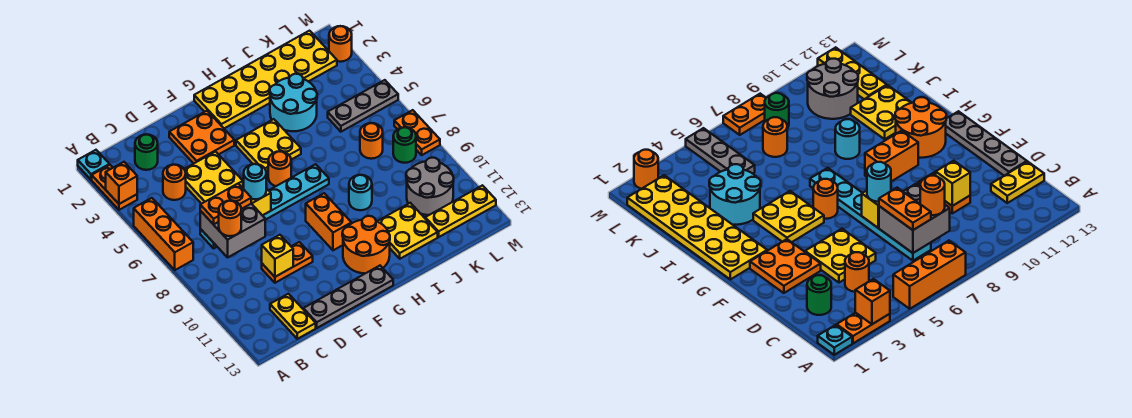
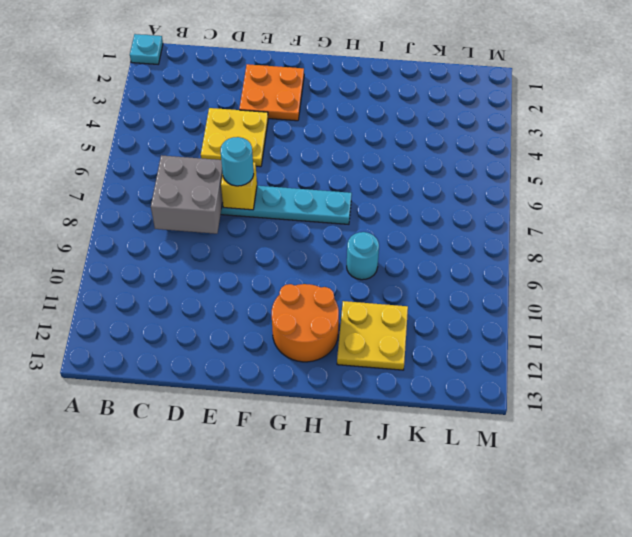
none -> orange 1x2 plate [92,165,137,210]
none -> orange 1x3 brick [134,198,193,270]
none -> green 1x1 round brick [135,134,158,170]
none -> orange 1x1 round brick [163,165,186,200]

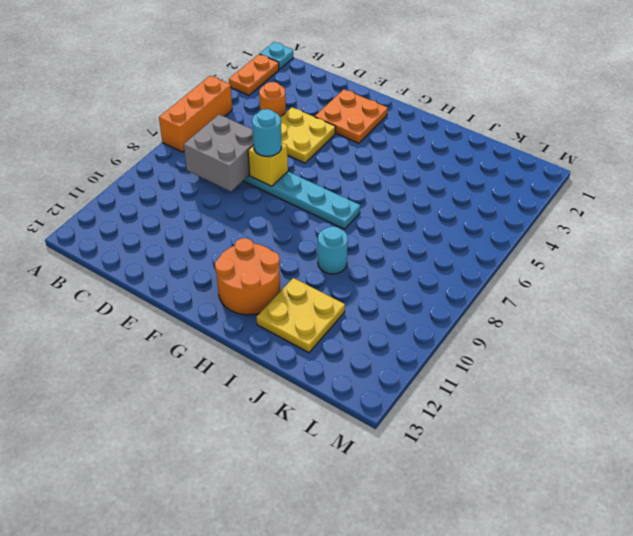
none -> green 1x1 round brick [135,134,158,170]
none -> yellow 1x2 plate [270,294,316,339]
none -> orange 1x2 plate [262,242,313,283]
none -> grey 1x4 plate [303,266,393,328]

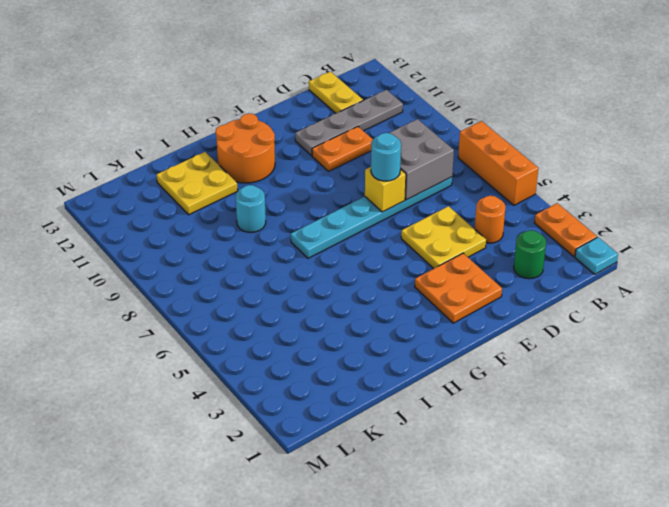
grey 1x4 plate [295,90,403,156] -> grey 1x4 plate moved to [303,266,393,328]
none -> yellow 2x6 plate [194,31,337,128]
none -> yellow 2x2 plate [236,119,301,174]
none -> orange 1x1 round brick [268,151,291,186]
none -> orange 1x2 brick [306,193,352,250]

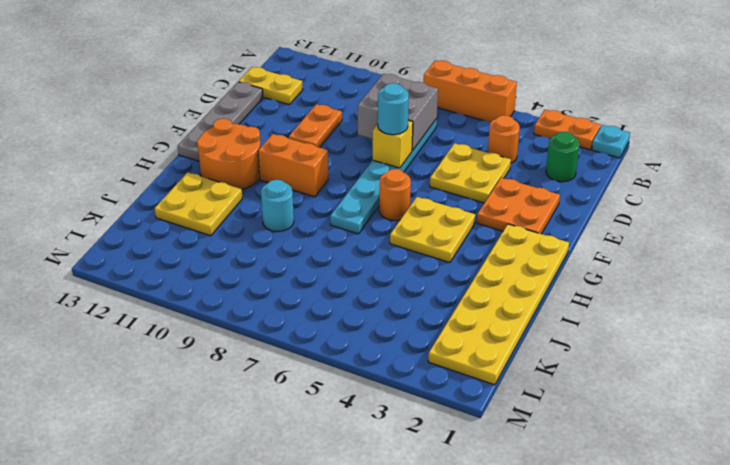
none -> cyan 2x2 round brick [270,74,317,131]
none -> grey 1x3 plate [328,80,398,132]
none -> orange 1x1 round brick [360,123,383,159]
none -> grey 2x2 round brick [406,158,454,215]

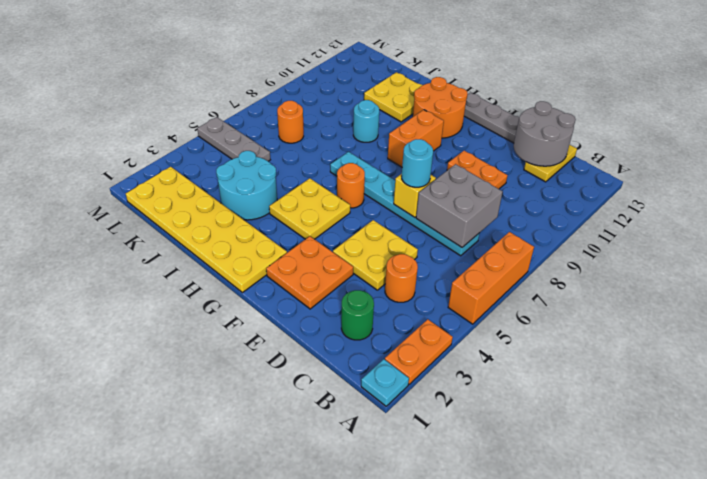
grey 2x2 round brick [514,101,576,166] -> grey 2x2 round brick moved to [406,158,454,215]
none -> yellow 1x3 plate [425,185,496,237]
none -> green 1x1 round brick [393,127,416,163]
none -> orange 1x1 round brick [329,26,352,62]
none -> orange 1x2 plate [394,110,440,155]

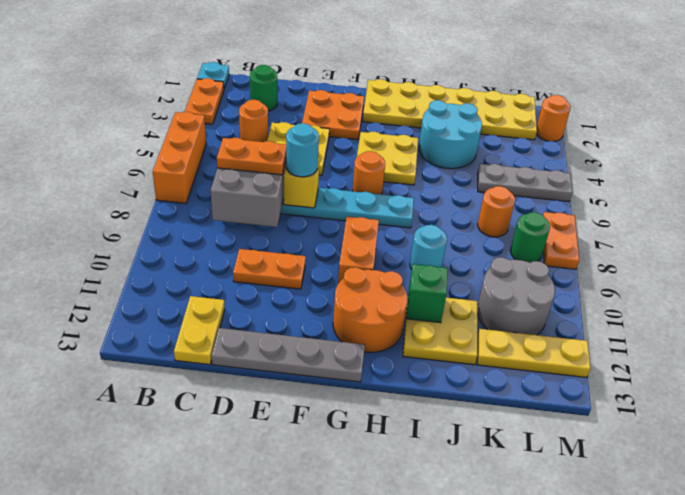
green 1x1 brick [406,264,448,323] -> none
none -> orange 1x1 brick [106,162,137,204]
none -> yellow 1x1 brick [262,235,293,277]
none -> orange 1x1 round brick [219,201,241,236]

